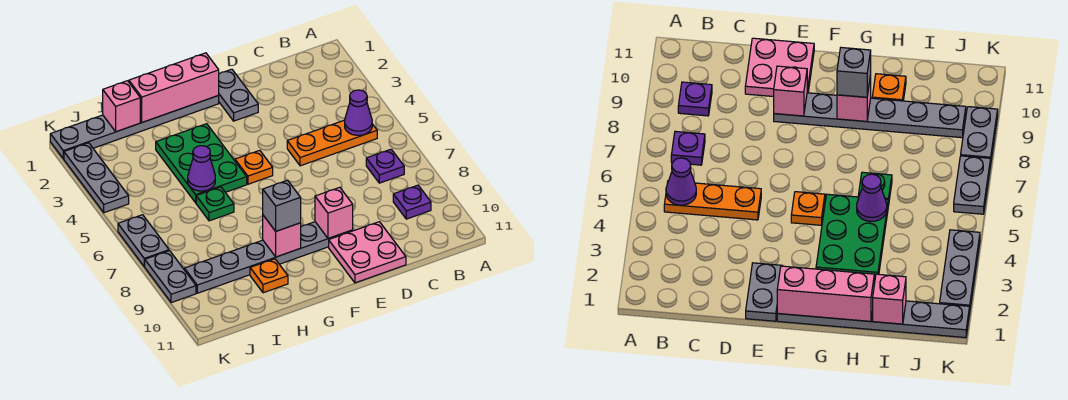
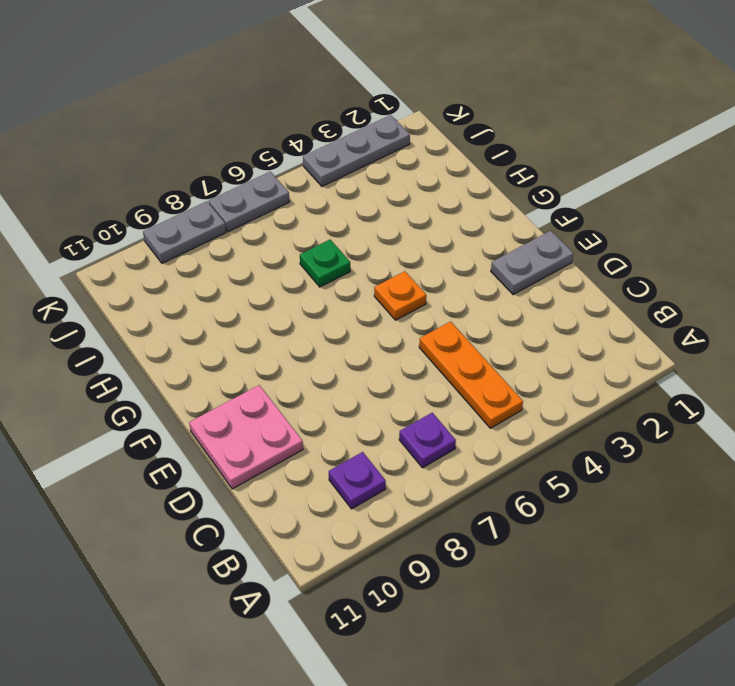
none -> grey 1x6 plate [184,222,353,293]
none -> grey 1x6 plate [50,96,219,159]
none -> green 2x3 plate [156,124,247,203]

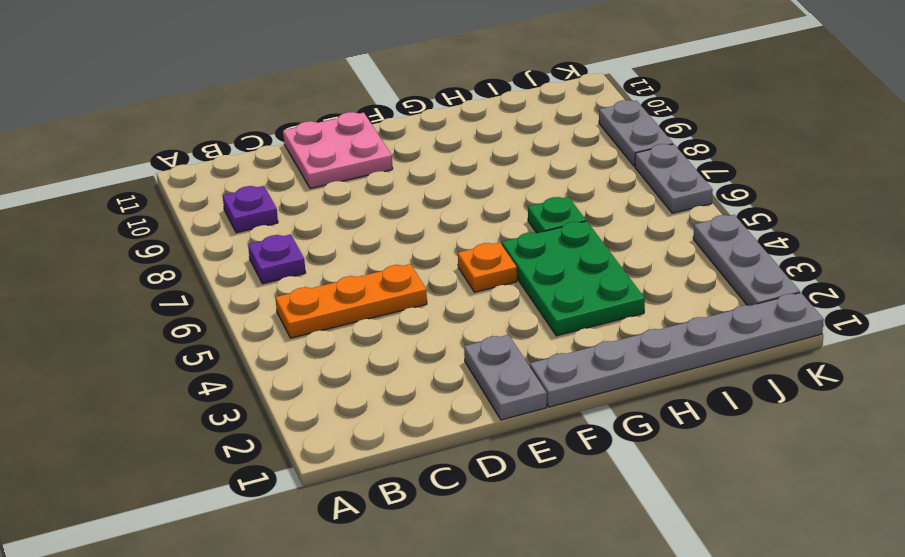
none -> grey 1x6 plate [184,222,353,293]
none -> orange 1x1 plate [250,259,288,293]
none -> purple 1x1 cone [345,90,372,135]

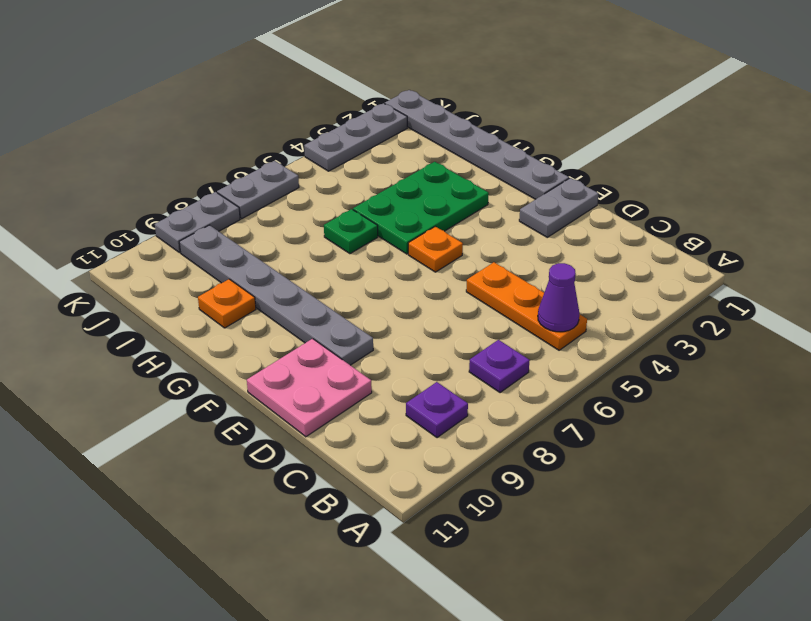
none -> pink 1x1 brick [315,187,353,238]
none -> pink 1x3 brick [129,53,219,122]
none -> pink 1x1 brick [263,215,301,257]

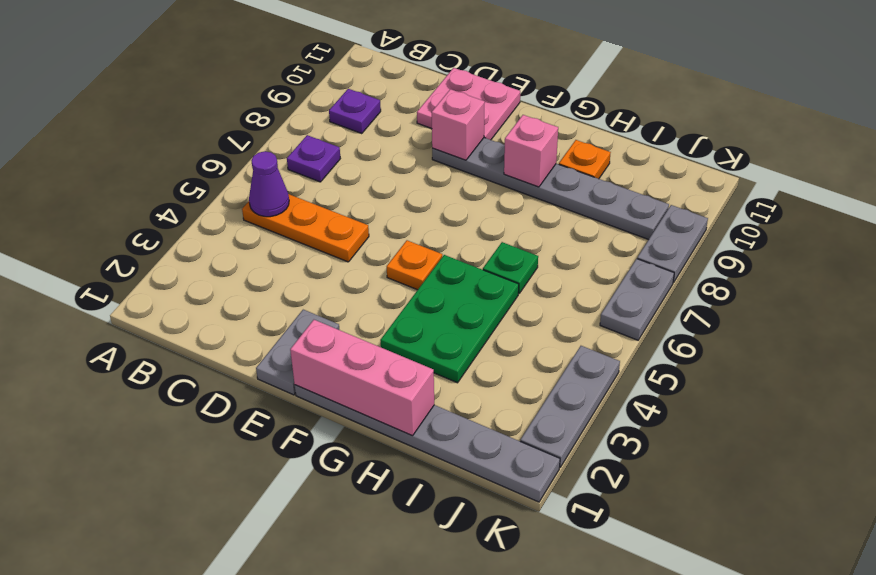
none -> purple 1x1 cone [188,146,215,191]
none -> pink 1x1 brick [103,81,140,132]
none -> grey 1x1 brick [263,180,301,231]

